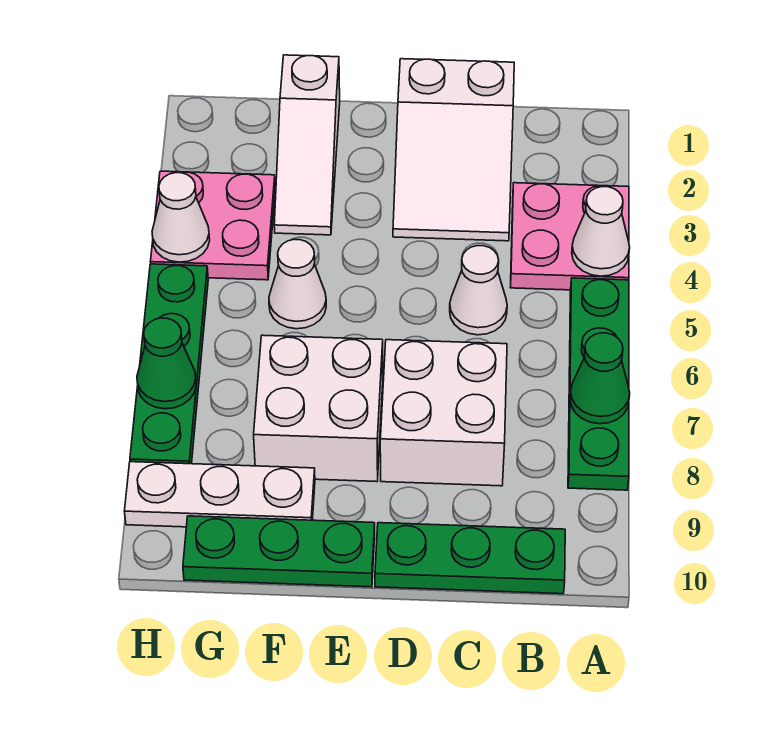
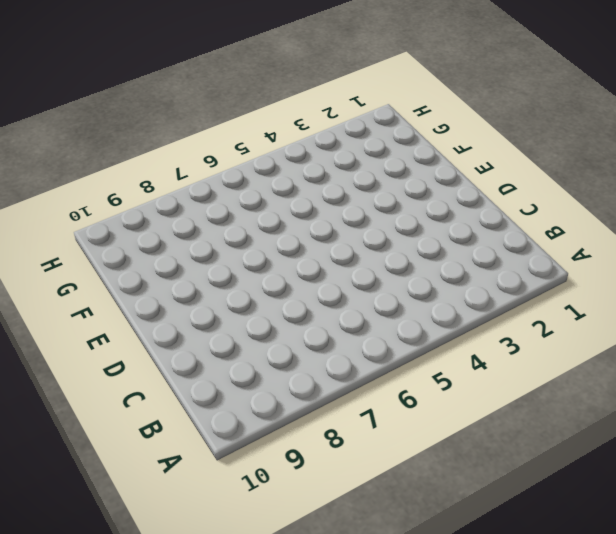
none -> pink 2x2 plate [510,183,629,290]
none -> green 1x4 plate [568,278,629,490]
none -> green 1x3 plate [375,523,565,594]

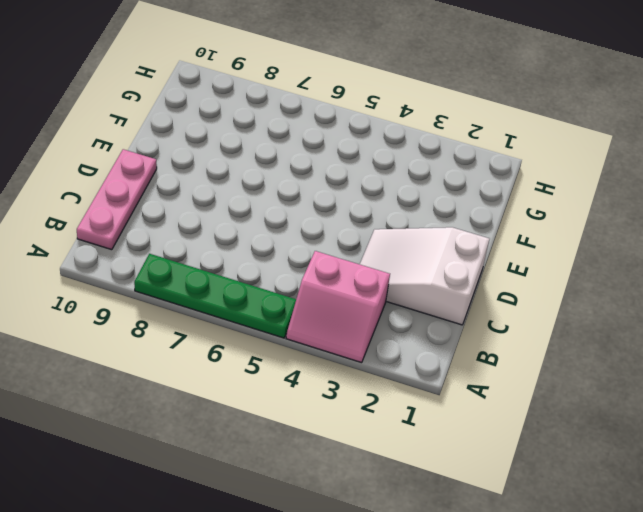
pink 2x2 slope [286,251,390,363] -> pink 2x2 plate [510,183,629,290]
pink 1x3 plate [77,149,157,250] -> green 1x3 plate [375,523,565,594]
none -> white 1x1 cone [450,246,507,335]
none -> white 2x2 brick [380,340,507,486]
none -> white 2x2 brick [254,335,383,482]

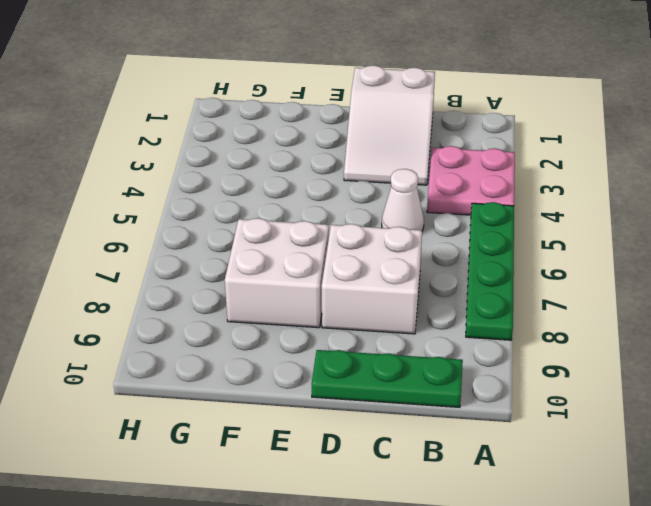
none -> green 1x3 plate [183,516,375,587]
none -> white 1x3 slope [274,55,340,235]
none -> white 1x1 cone [269,239,326,329]

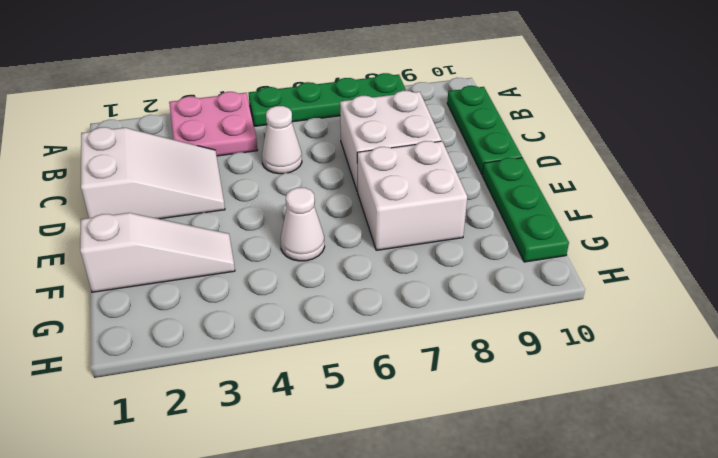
none -> white 1x3 plate [125,462,315,527]
none -> pink 2x2 plate [151,171,275,280]
none -> green 1x4 plate [130,264,208,464]

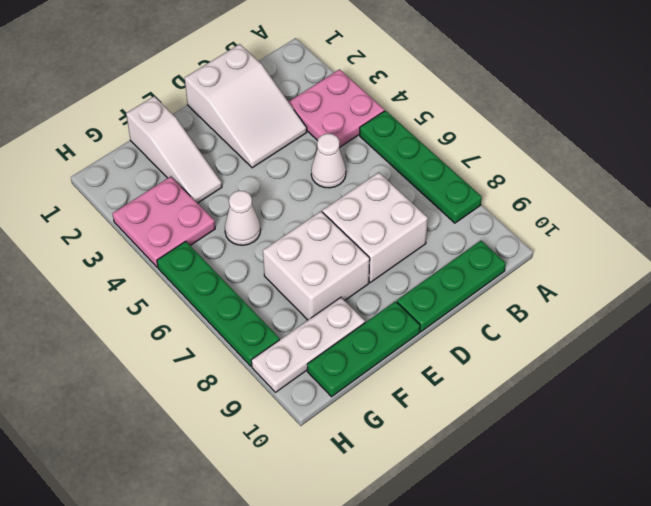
none -> white 1x1 cone [572,187,630,276]
none -> green 1x1 cone [570,333,630,424]
none -> white 1x1 cone [152,173,210,262]

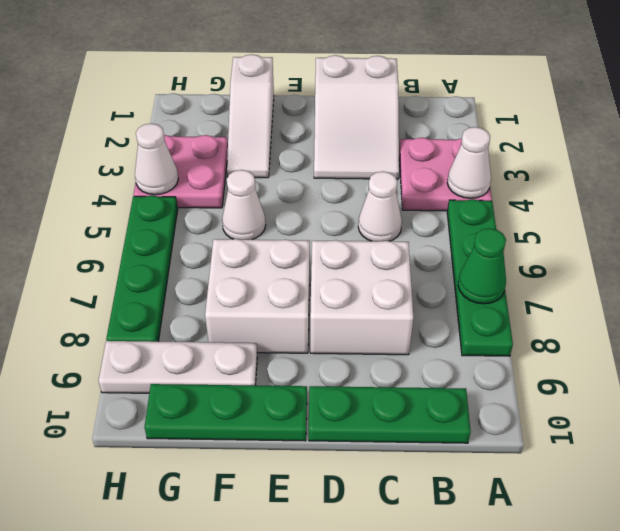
none -> green 1x1 cone [137,318,196,409]

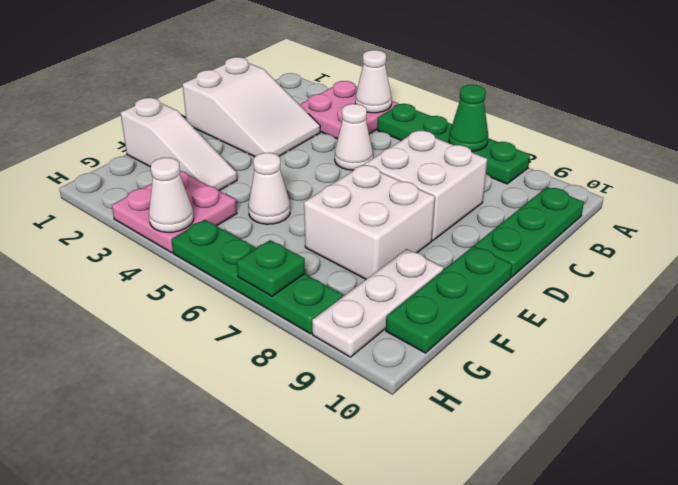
green 1x1 plate [237,240,305,296] -> green 1x1 cone [137,318,196,409]

